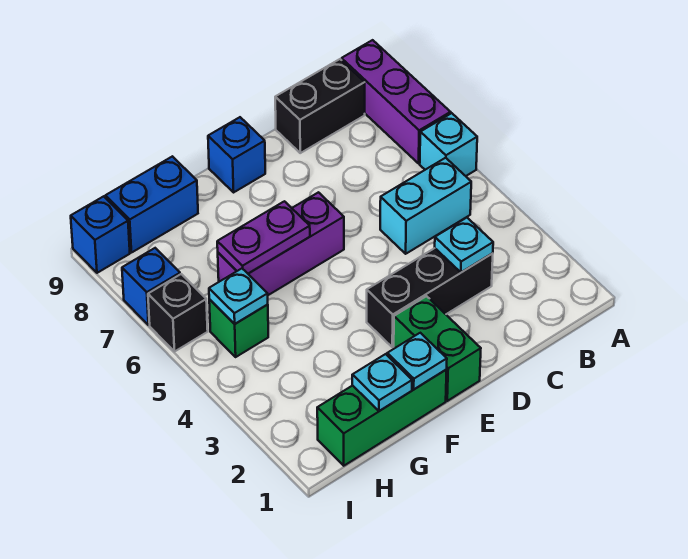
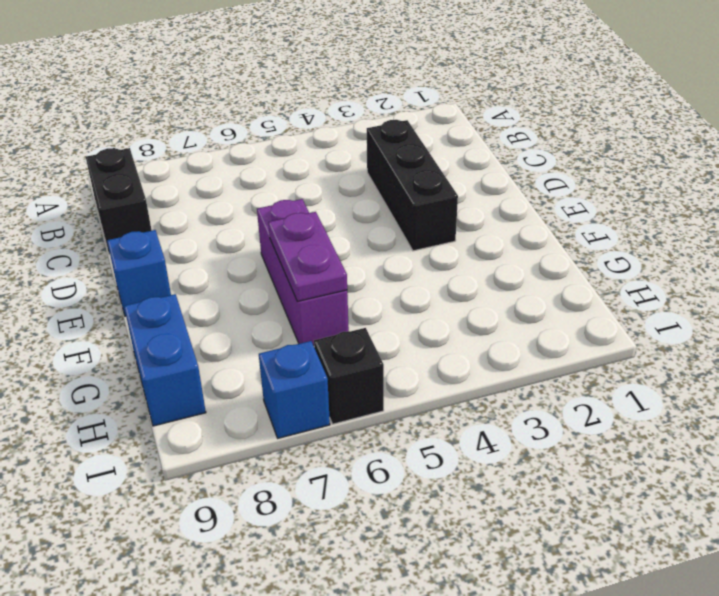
none -> cyan 1x1 brick [420,113,477,176]
none -> purple 1x3 brick [342,40,450,163]
none -> cyan 1x2 brick [380,158,471,254]

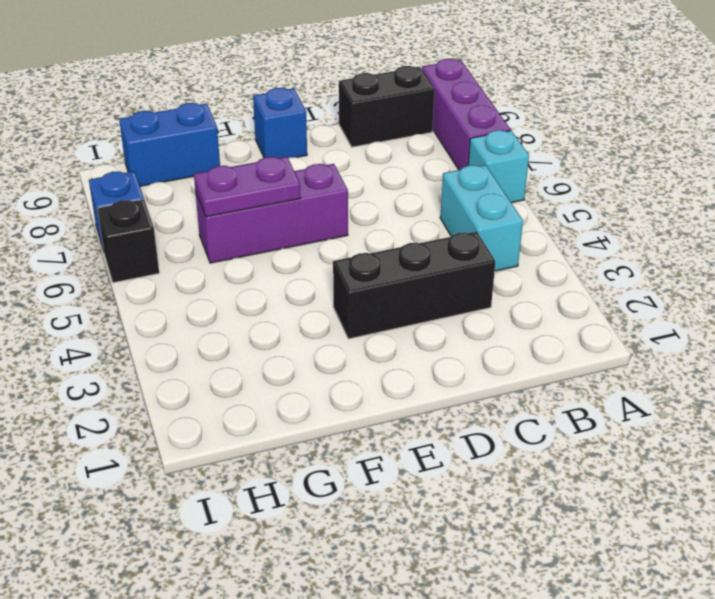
cyan 1x2 brick [440,165,523,271] -> cyan 1x2 brick turned to [380,158,471,254]
none -> green 1x2 brick [394,296,481,401]
none -> green 1x3 brick [317,370,447,466]
none -> green 1x1 brick [209,299,268,357]

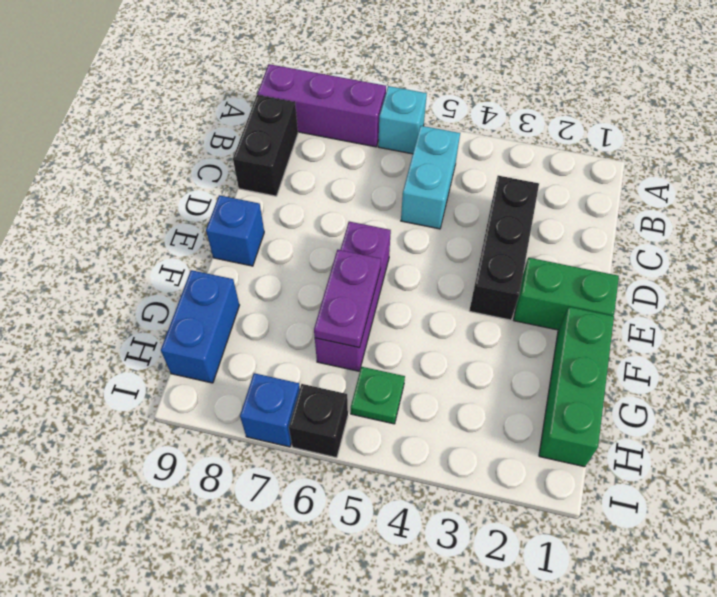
green 1x1 plate [351,367,405,424] -> green 1x1 brick [209,299,268,357]
none -> blue 1x1 brick [71,196,130,273]
none -> cyan 1x1 plate [435,218,493,272]
none -> cyan 1x1 plate [387,333,447,389]

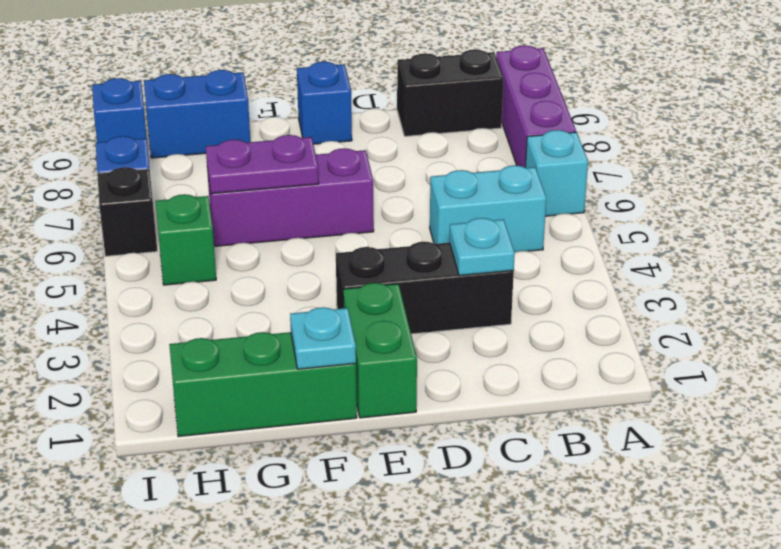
none -> cyan 1x1 plate [352,354,412,411]
none -> cyan 1x1 plate [209,269,268,324]

